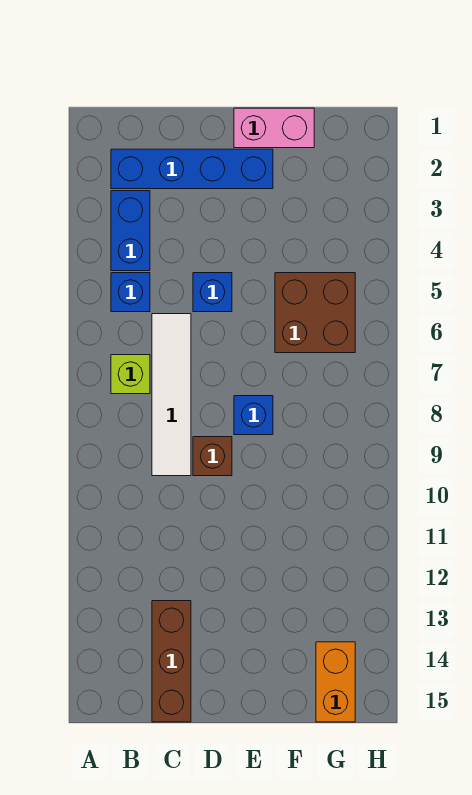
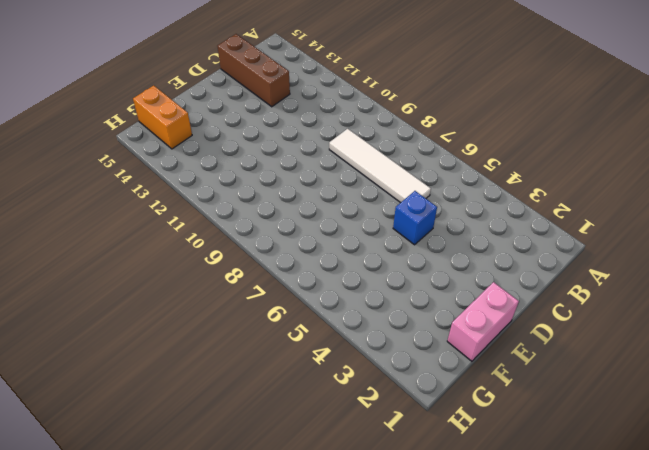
none -> blue 1x4 brick [111,149,273,189]
none -> blue 1x2 brick [111,191,150,271]
none -> blue 1x1 brick [111,273,150,312]

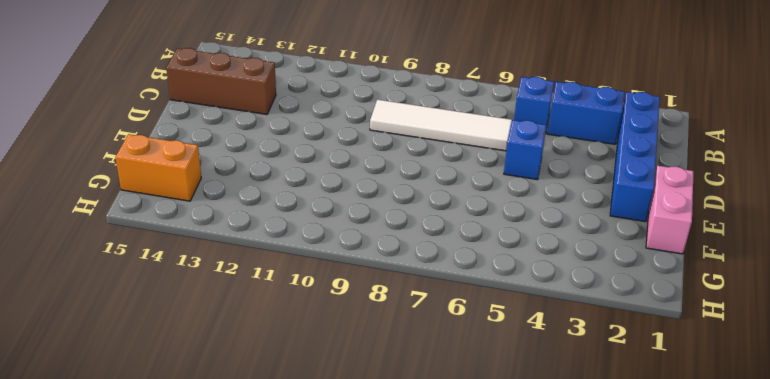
none -> lime 1x1 brick [111,355,150,394]
none -> brown 1x1 brick [193,437,232,476]
none -> blue 1x1 brick [234,396,273,435]

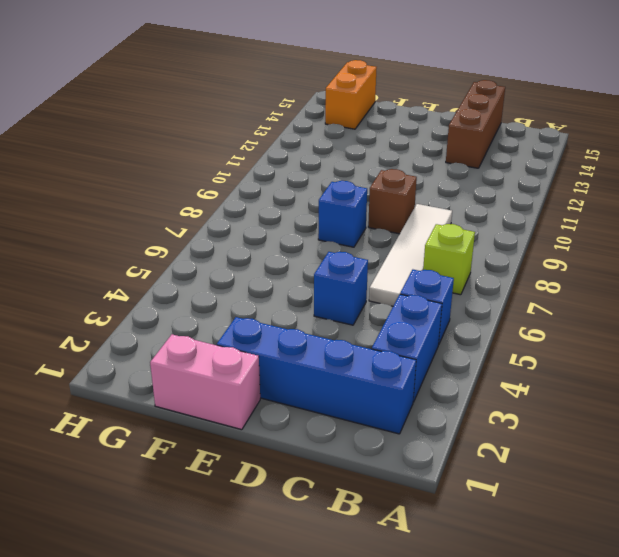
none -> brown 2x2 brick [275,273,355,353]

